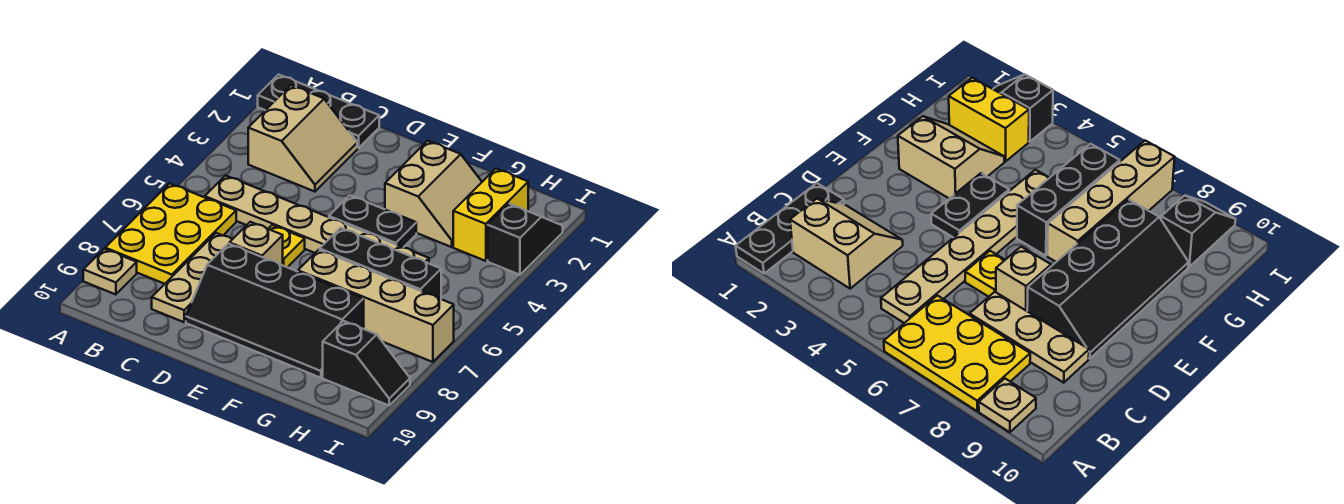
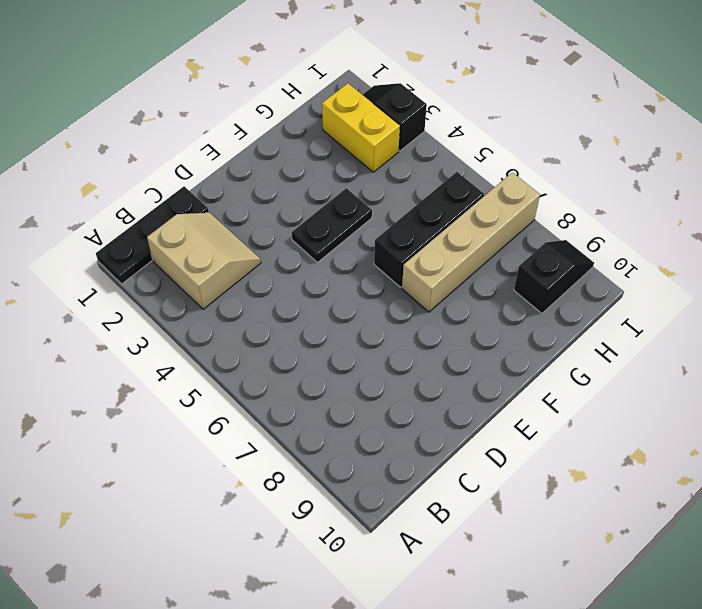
none -> yellow 2x3 plate [105,183,236,284]
none -> tan 1x1 plate [83,249,137,295]
none -> tan 1x6 plate [205,175,429,263]

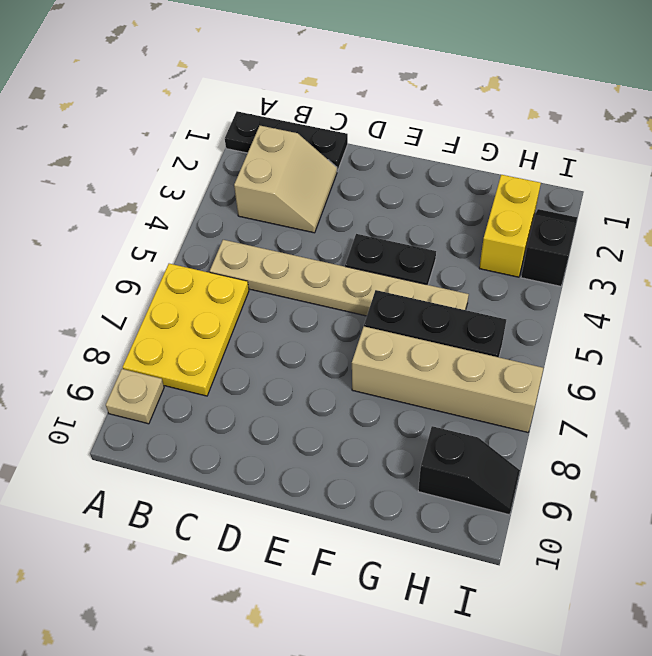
none -> tan 1x3 plate [152,233,232,322]
none -> yellow 1x1 plate [268,225,305,267]
none -> tan 1x1 brick [229,222,283,265]

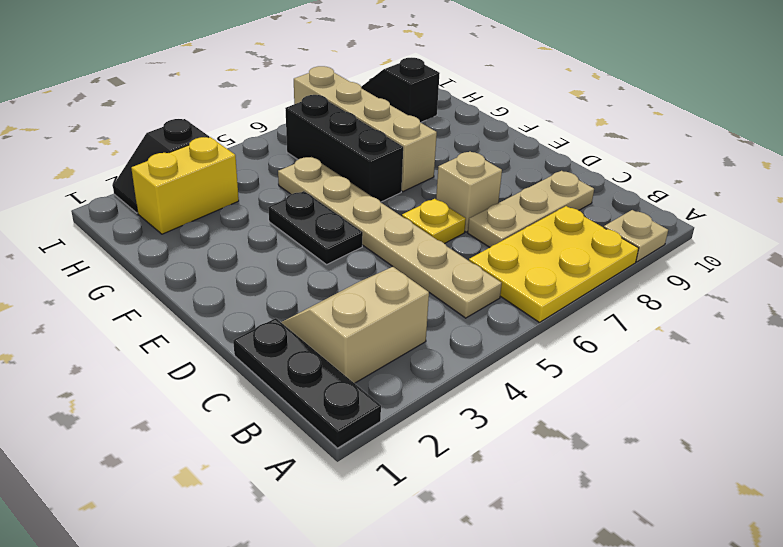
none -> black 2x4 slope [186,244,364,378]
none -> tan 2x2 slope [385,141,482,247]

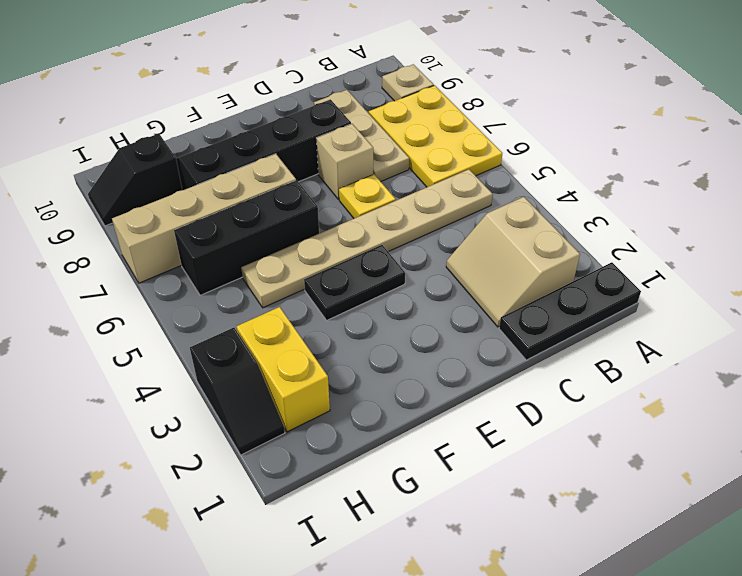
none -> tan 2x2 slope [385,141,482,247]

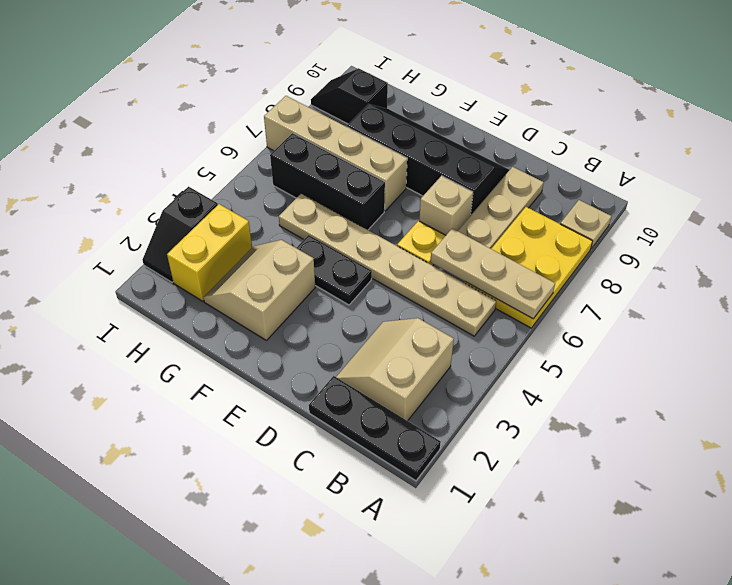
tan 1x3 plate [430,228,555,319] -> none

